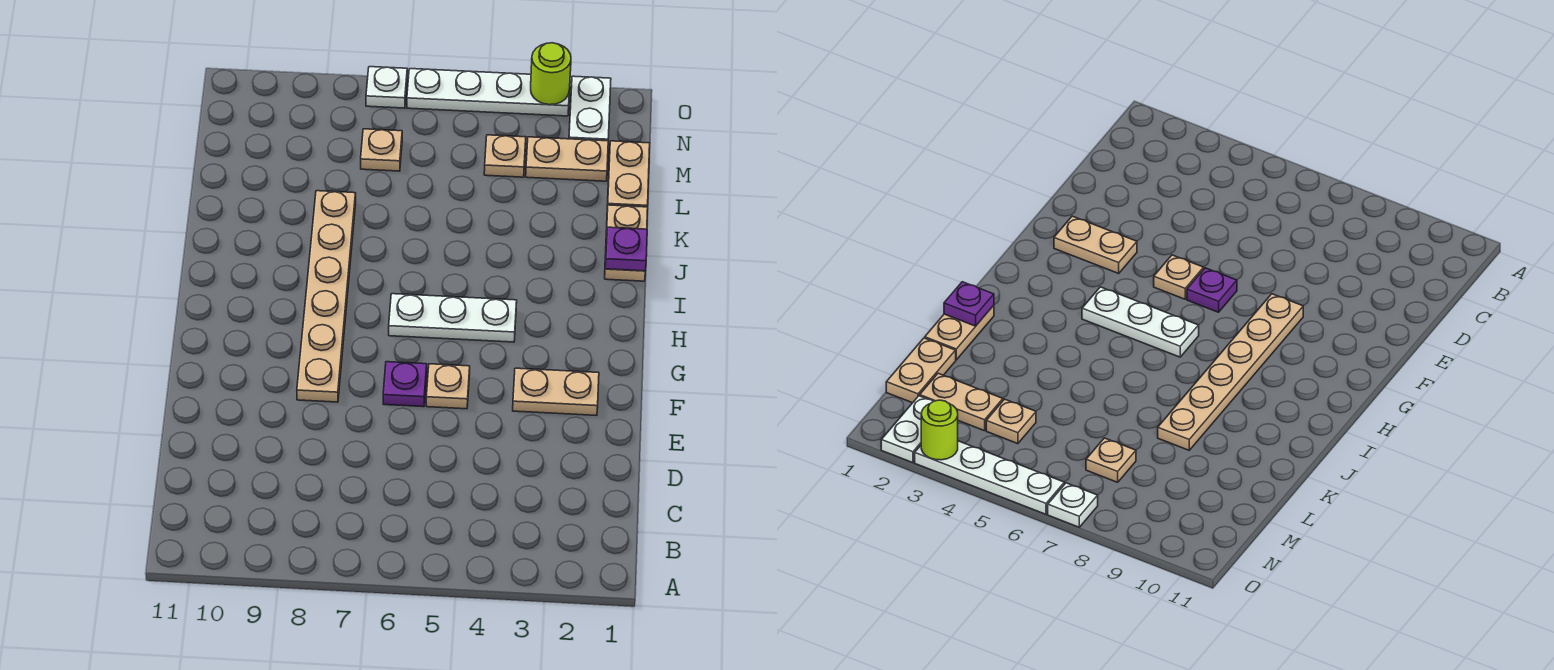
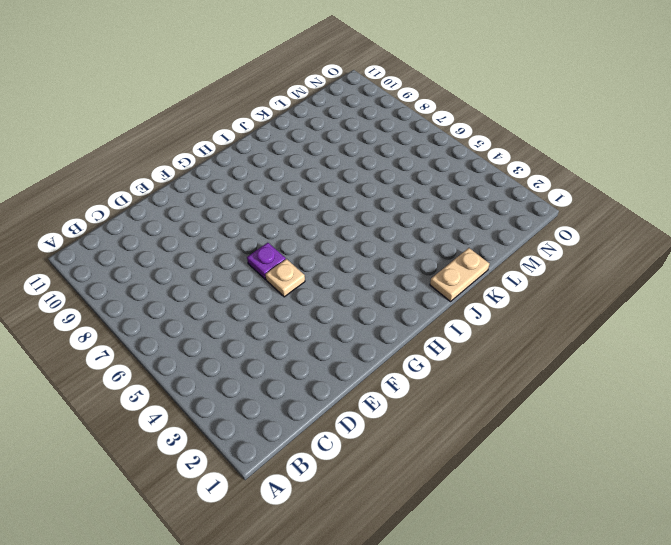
none -> tan 1x2 plate [513,368,599,416]
none -> tan 1x6 plate [297,191,356,402]
none -> white 1x3 plate [389,294,517,342]

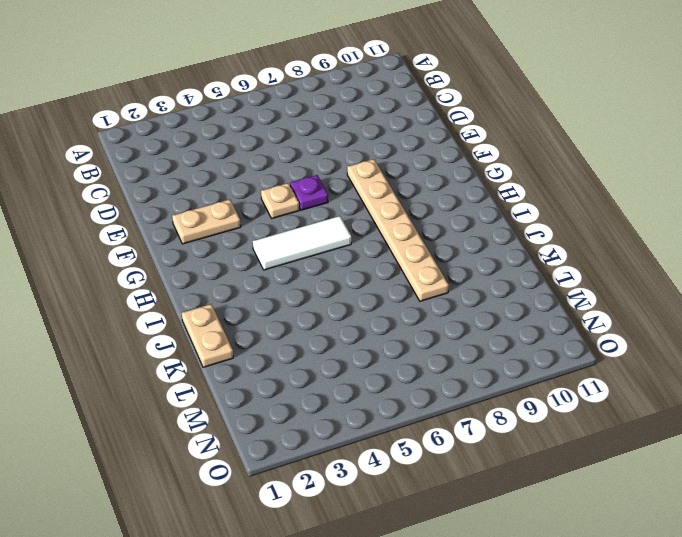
white 1x3 tile [253,216,351,270] -> white 1x3 plate [389,294,517,342]
none -> tan 1x2 plate [607,141,650,208]
none -> tan 1x2 plate [526,137,608,181]
none -> tan 1x1 plate [484,135,526,177]

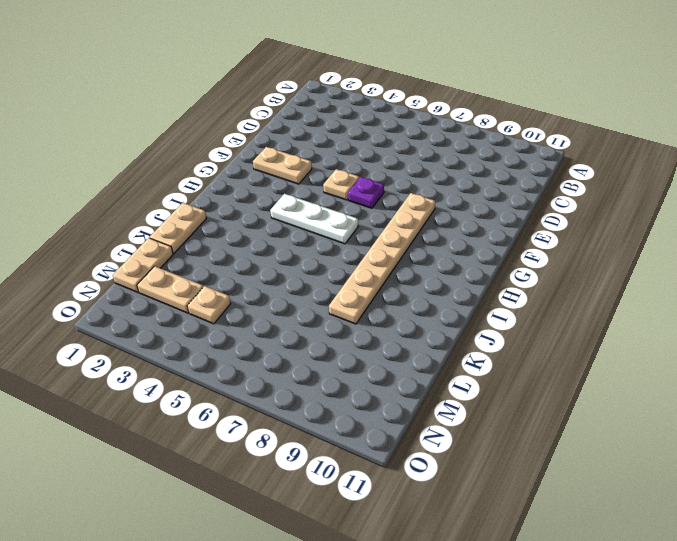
none -> tan 1x1 plate [361,129,402,171]
none -> white 1x2 plate [569,76,611,141]
none -> white 1x4 plate [407,69,569,116]

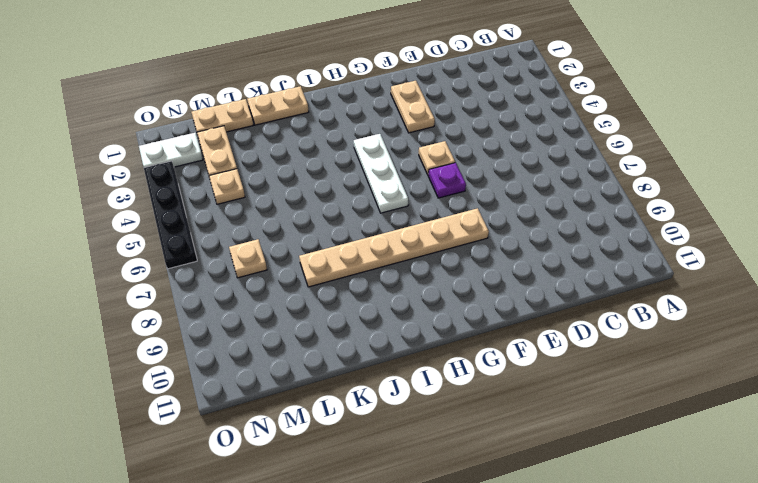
black 1x4 plate [144,161,197,269] -> white 1x4 plate [407,69,569,116]
none -> white 1x1 plate [366,67,407,108]
none -> purple 1x1 plate [605,227,647,271]
none -> lime 1x1 round brick [531,43,571,105]

